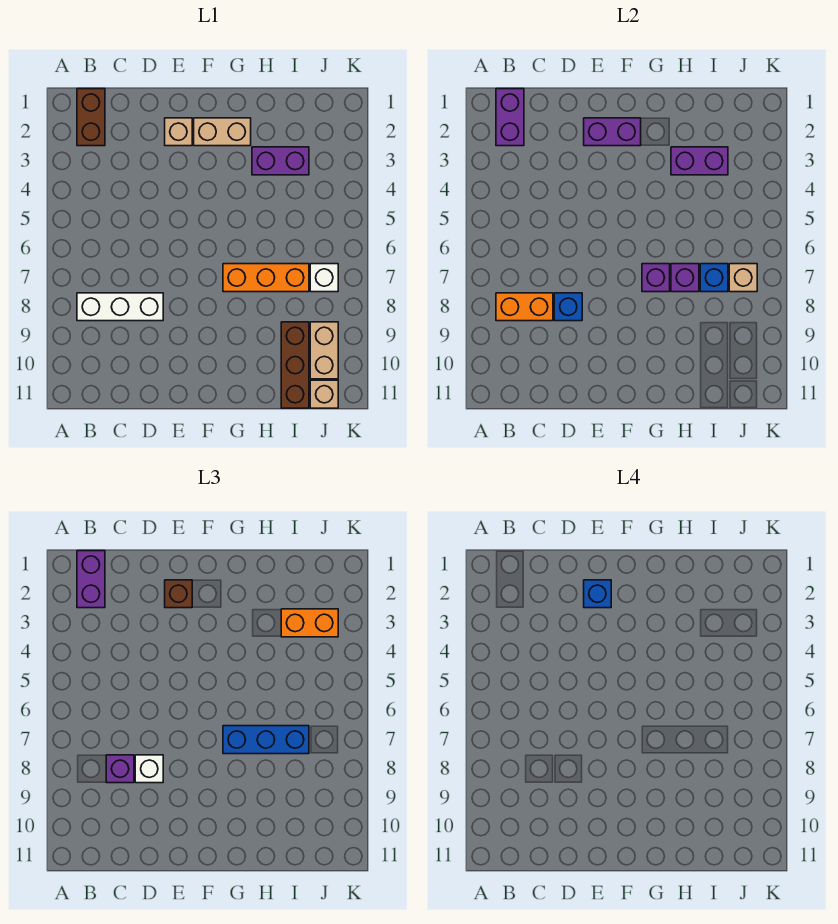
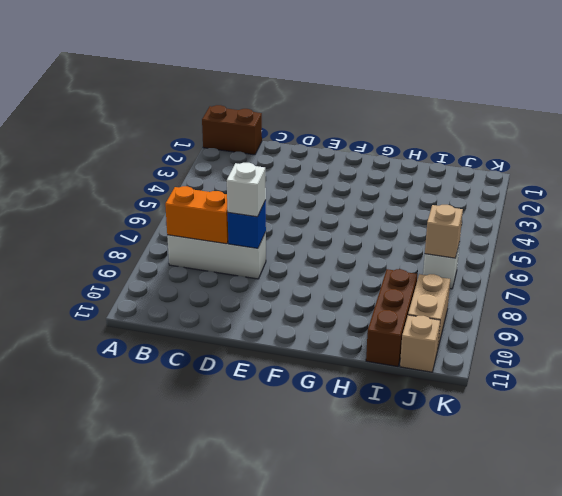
brown 1x2 brick [202,105,262,155] -> brown 1x2 brick turned to [77,89,105,146]
none -> tan 1x1 brick [165,118,192,146]
none -> tan 1x2 brick [194,118,251,146]
none -> orange 1x3 brick [223,264,309,292]

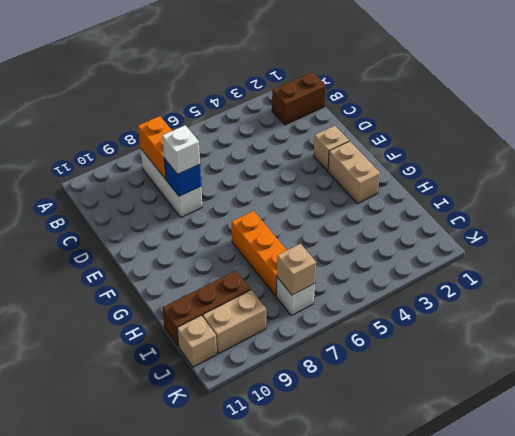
none -> purple 1x2 brick [252,147,309,175]
none -> purple 1x2 brick [496,89,524,146]
none -> purple 1x2 brick [584,118,641,146]

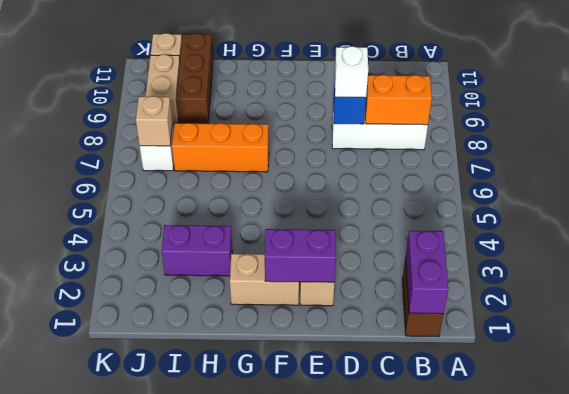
none -> purple 1x1 brick [642,264,670,292]
none -> purple 1x2 brick [671,147,728,175]
none -> purple 1x1 brick [671,264,699,292]

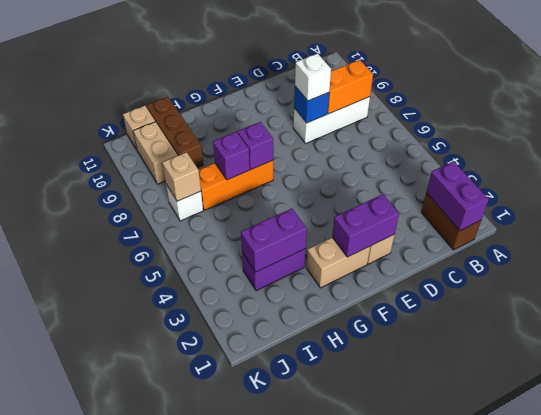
none -> blue 1x1 brick [700,264,728,292]
none -> purple 1x2 brick [77,551,105,608]
none -> purple 1x1 brick [106,755,134,783]

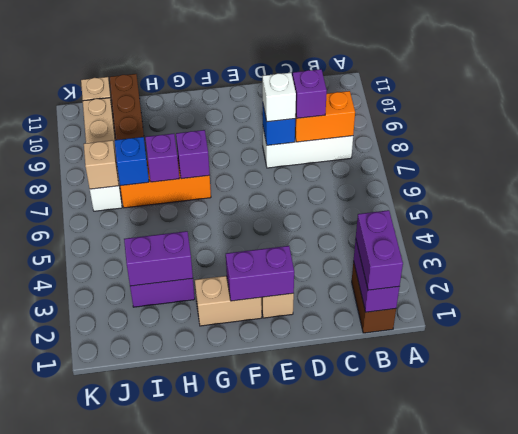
none -> brown 1x1 brick [165,580,192,608]
none -> blue 1x3 brick [223,726,309,754]
none -> orange 1x2 brick [281,609,338,637]

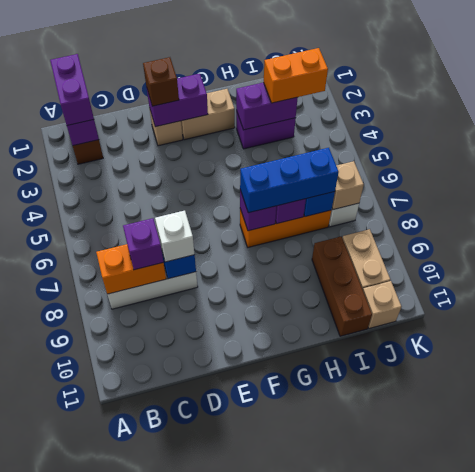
none -> blue 1x1 brick [584,580,611,608]

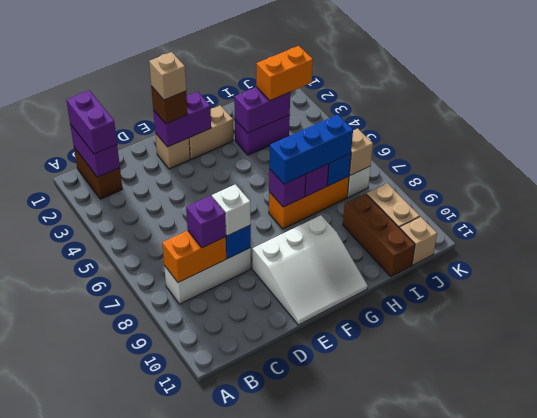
tan 1x1 brick [149,52,186,100] -> blue 1x1 brick [584,580,611,608]
white 3x3 slope [252,215,368,325] -> none

